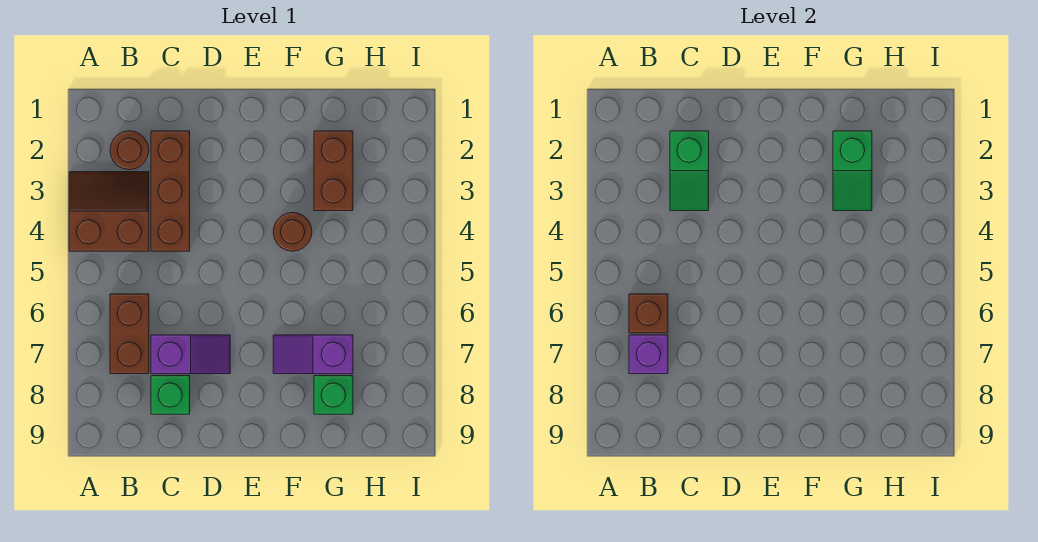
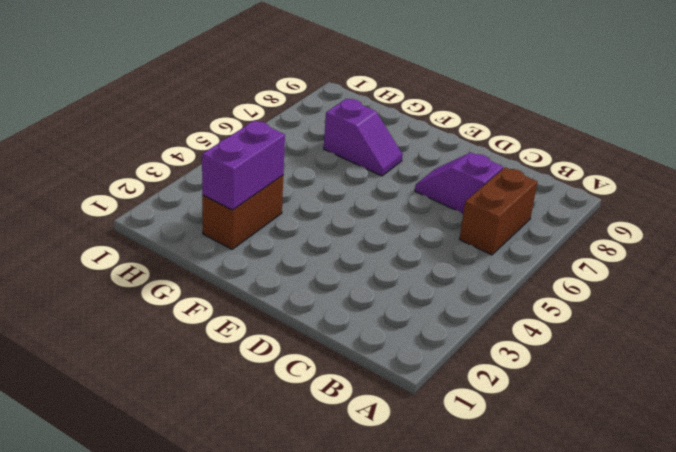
purple 1x2 brick [202,120,285,210] -> green 1x2 slope [833,131,872,211]
none -> brown 2x2 slope [69,172,149,251]
none -> brown 1x1 round brick [110,131,149,170]
none -> brown 1x3 brick [151,131,190,251]

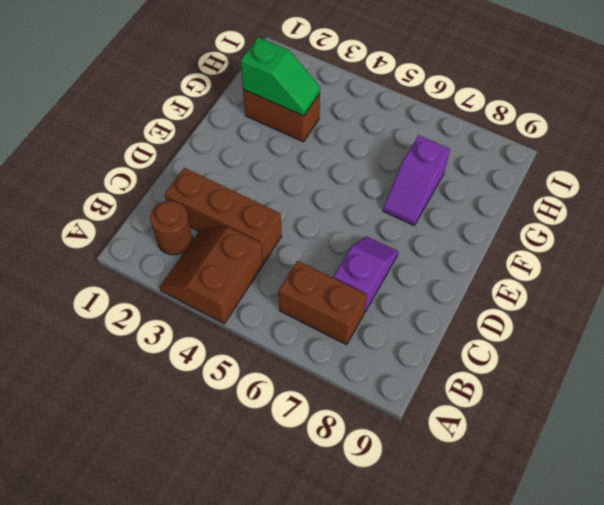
none -> green 1x1 brick [151,376,190,414]
none -> brown 1x1 round brick [273,213,312,251]
none -> green 1x1 brick [314,376,353,414]

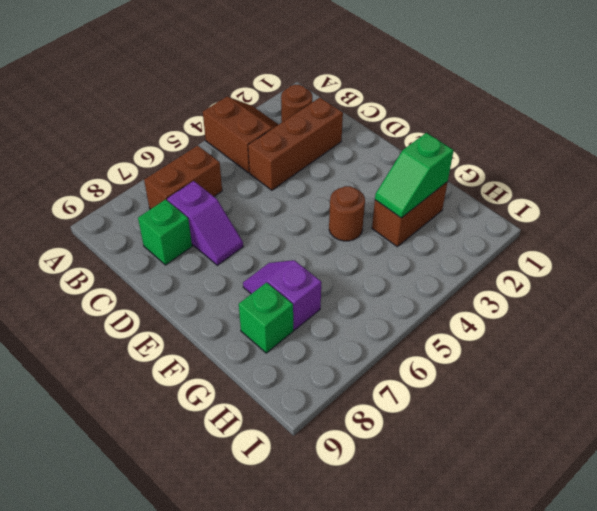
none -> brown 1x1 brick [629,294,668,333]
none -> purple 1x1 brick [629,335,668,374]
none -> green 1x2 slope [670,131,709,211]

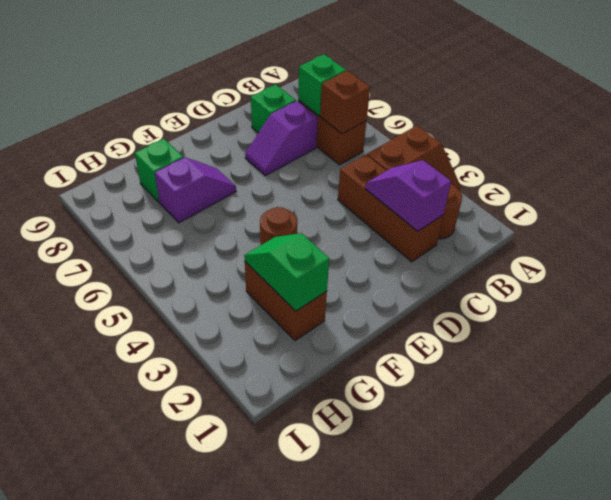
green 1x1 brick [298,54,346,116] -> purple 1x1 brick [629,335,668,374]
purple 1x2 slope [365,160,451,231] -> green 1x2 slope [670,131,709,211]

